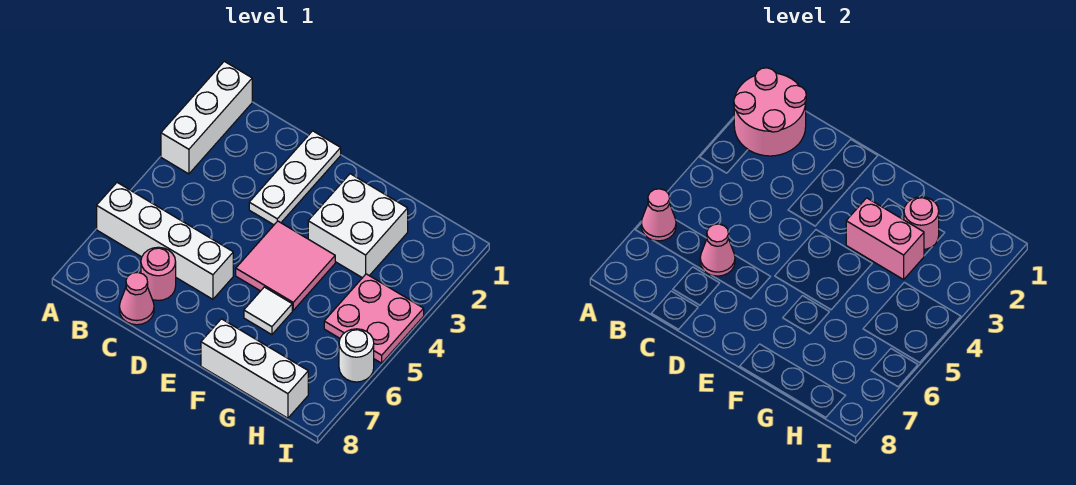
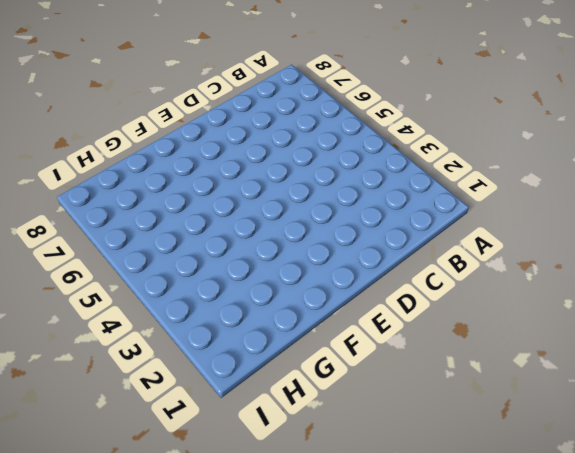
none -> white 1x3 brick [161,61,252,174]
none -> white 1x4 brick [97,183,233,299]
none -> pink 1x1 round brick [141,247,176,300]

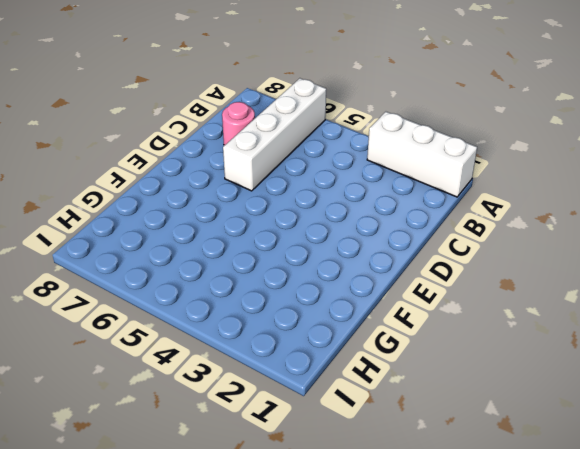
none -> pink 1x1 cone [119,272,154,325]
none -> white 1x3 plate [249,131,341,225]
none -> pink 2x2 tile [236,221,335,310]

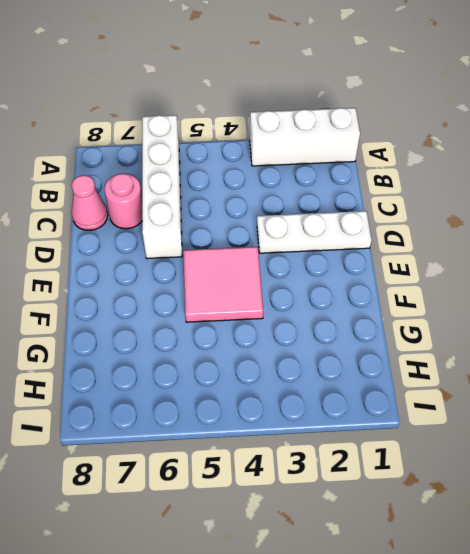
none -> white 2x2 brick [308,174,408,278]
none -> white 1x1 tile [244,287,292,335]
none -> white 1x3 brick [201,319,308,418]

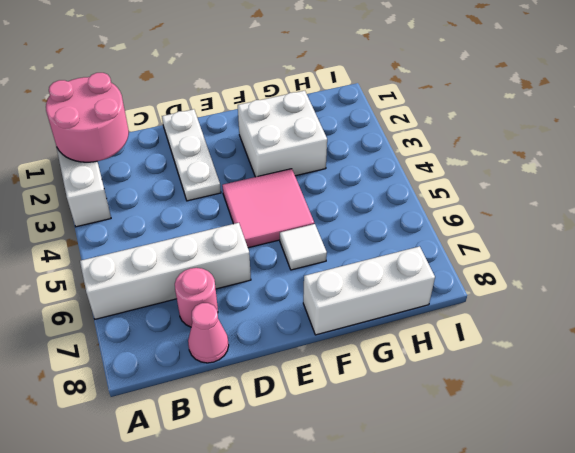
none -> pink 2x2 plate [324,274,424,363]
none -> white 1x1 round brick [339,329,374,382]
none -> pink 1x1 cone [641,189,676,241]

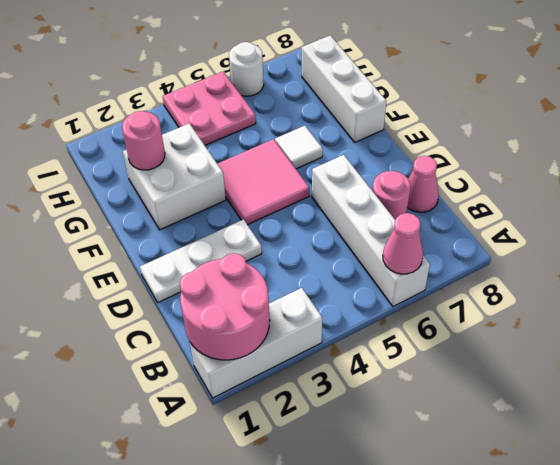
none -> pink 1x1 cone [700,224,735,276]
none -> pink 1x2 brick [846,198,924,280]

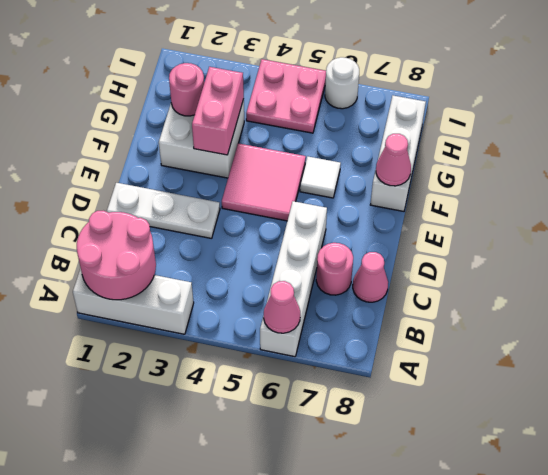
pink 1x1 cone [376,134,411,186] -> pink 1x1 cone moved to [700,224,735,276]

